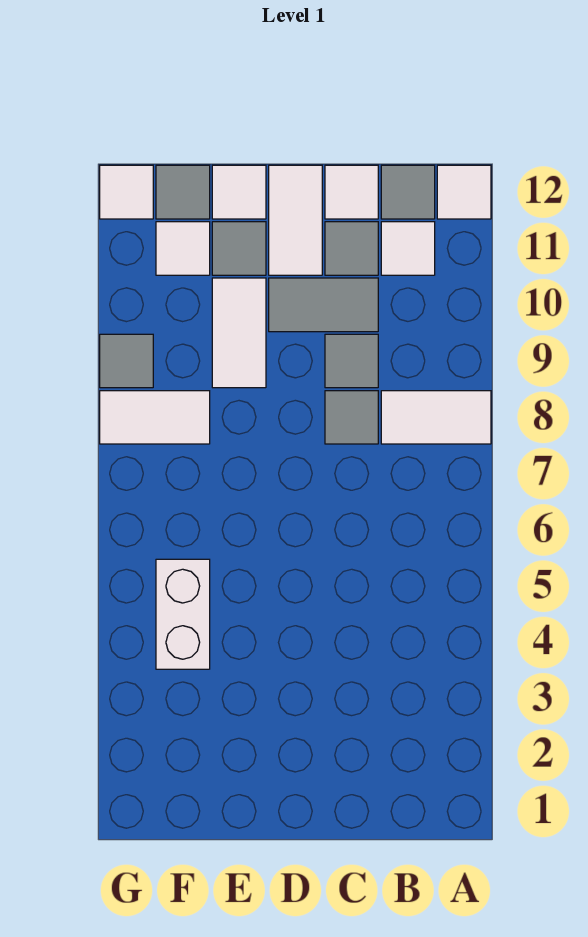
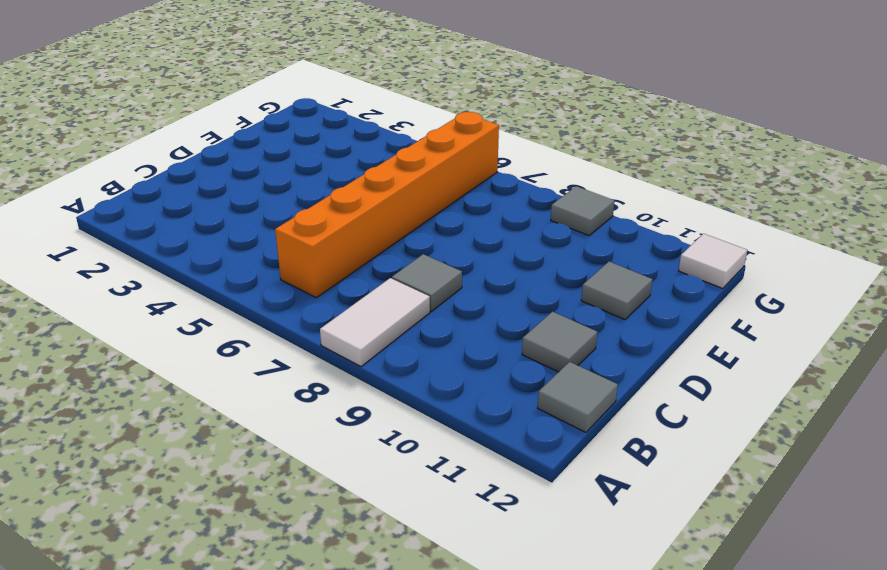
orange 1x6 brick [275,112,499,298] -> none
none -> white 1x1 tile [437,165,491,219]
none -> white 1x1 tile [381,222,435,275]
none -> grey 1x1 tile [325,334,378,388]

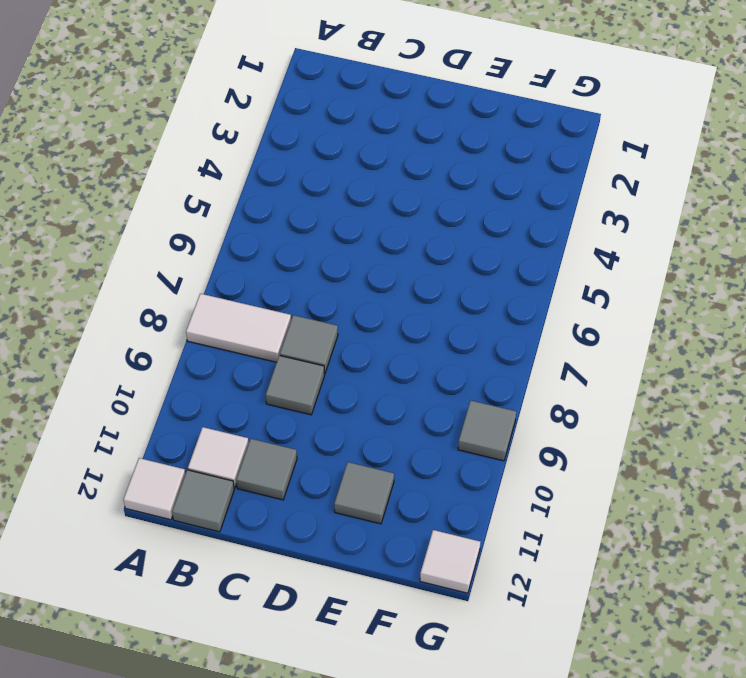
none -> grey 1x2 tile [269,278,378,332]
none -> white 1x1 tile [325,165,378,219]
none -> white 1x2 tile [269,165,322,275]

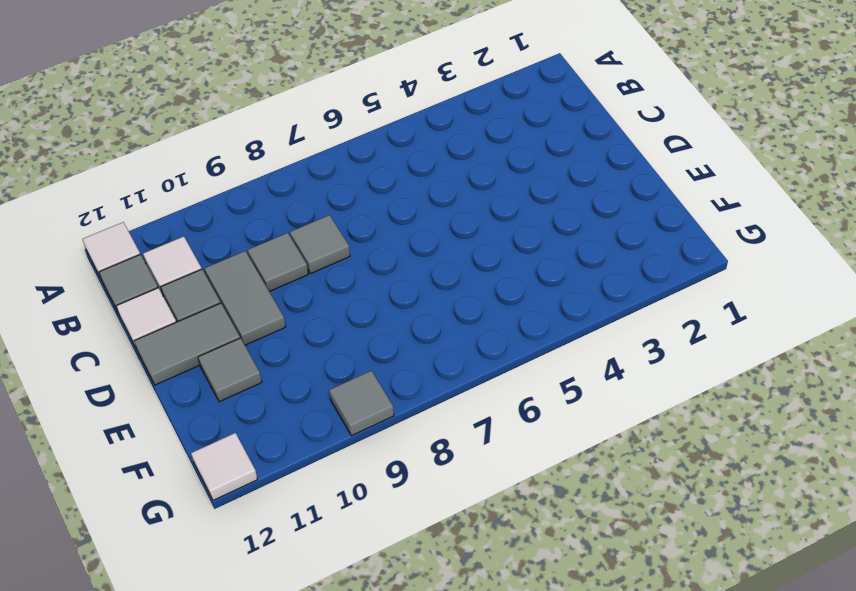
grey 1x2 tile [134,303,240,385] -> white 1x2 tile [269,165,322,275]
none -> white 1x2 tile [381,391,491,444]
none -> white 1x2 tile [212,278,266,388]
none -> white 1x1 tile [212,165,266,219]

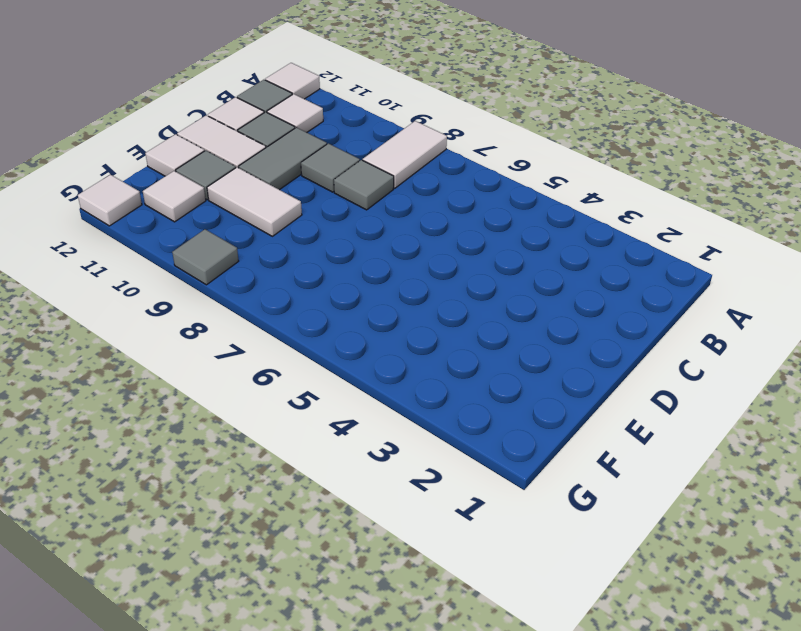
none -> white 1x2 brick [156,559,210,669]
none -> white 1x2 tile [100,391,210,444]
none -> grey 1x1 tile [156,165,210,219]

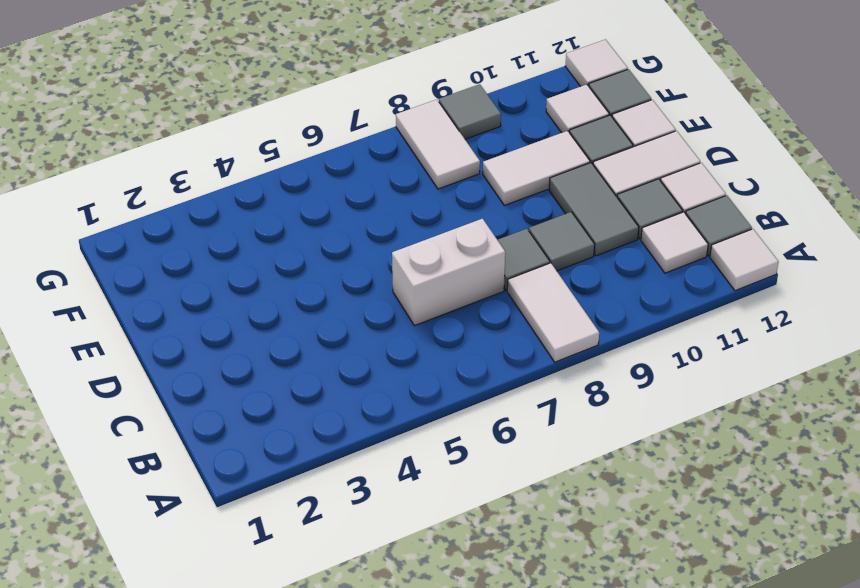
white 1x2 brick [392,219,505,326] -> white 1x2 brick moved to [156,559,210,669]

